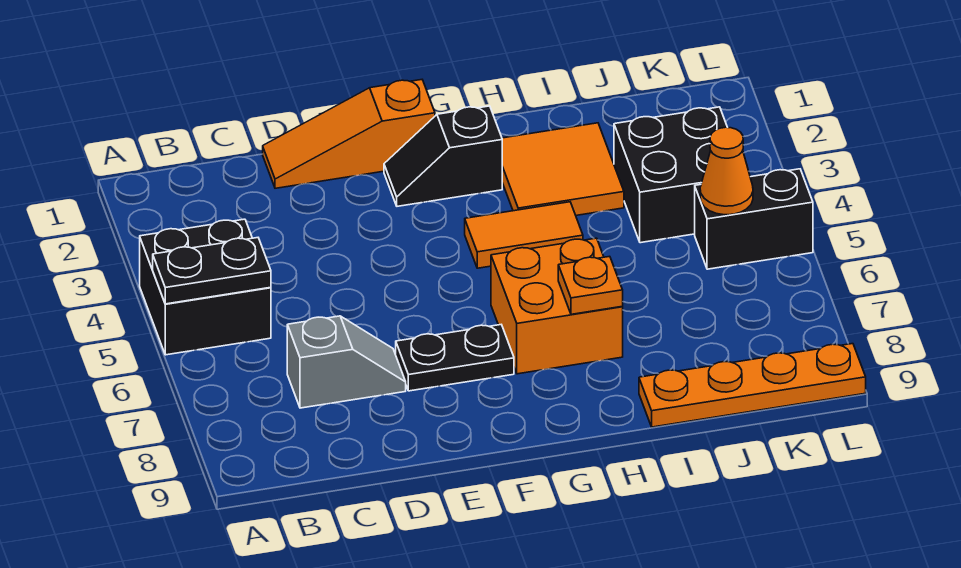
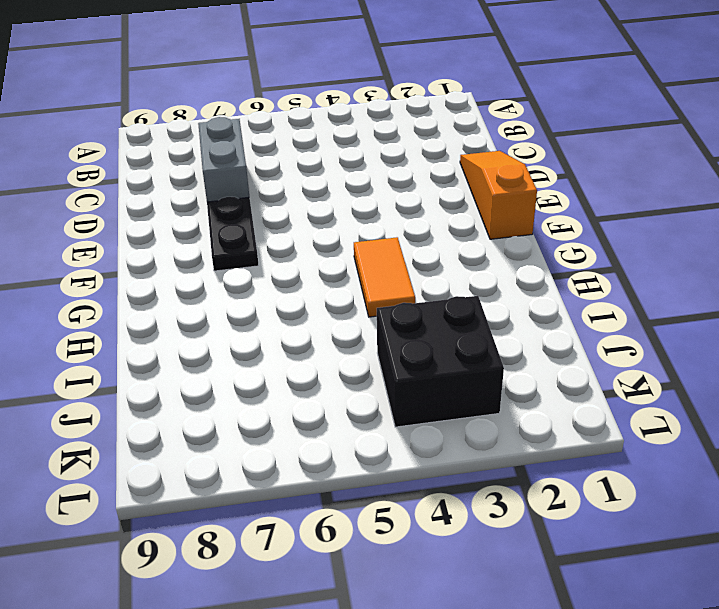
grey 1x2 brick [198,117,249,202] -> grey 1x2 slope [287,316,406,408]
none -> black 2x2 brick [140,219,271,355]
none -> black 1x2 slope [384,106,502,206]
none -> orange 2x2 brick [491,238,623,374]

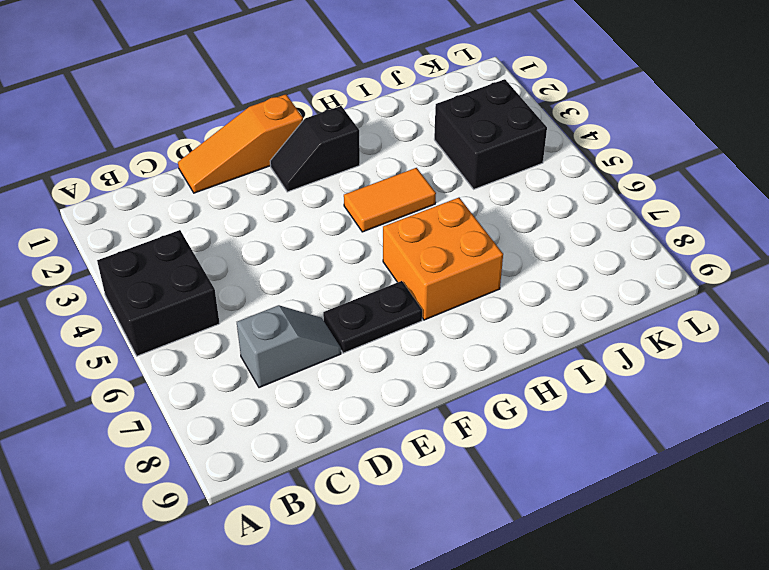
none -> orange 2x2 tile [502,123,624,215]
none -> orange 1x4 plate [639,344,866,427]
none -> black 1x2 brick [695,169,813,269]

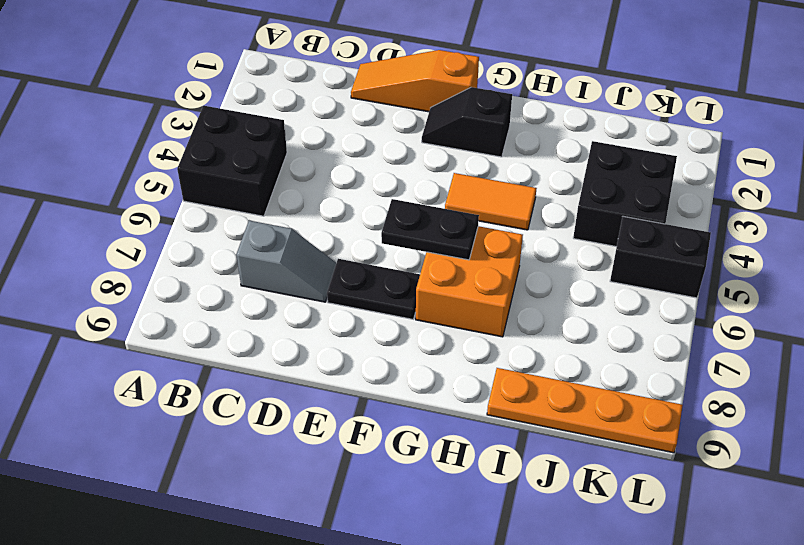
black 1x2 plate [381,199,479,260] -> black 1x2 plate moved to [153,238,271,304]
none -> orange 2x2 tile [502,123,624,215]
none -> orange 1x1 plate [558,256,623,314]
none -> orange 1x1 cone [700,127,753,215]

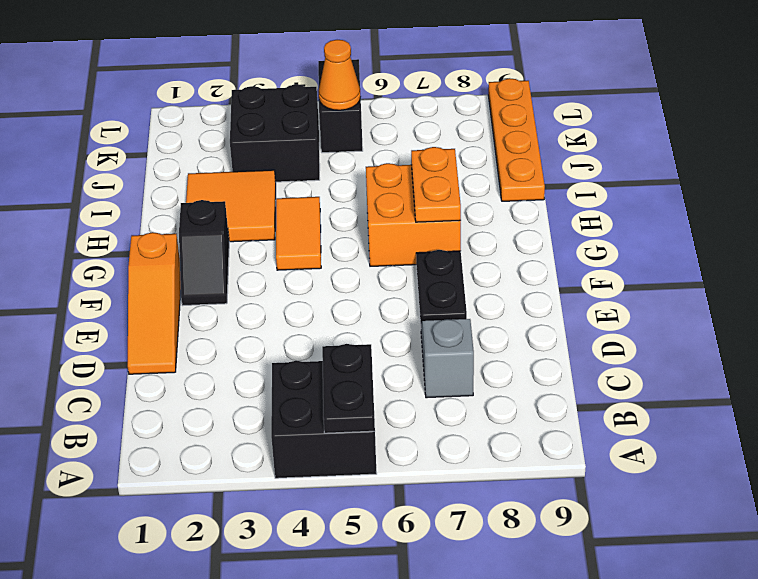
orange 1x2 plate [411,147,461,222] -> orange 1x1 plate [558,256,623,314]

